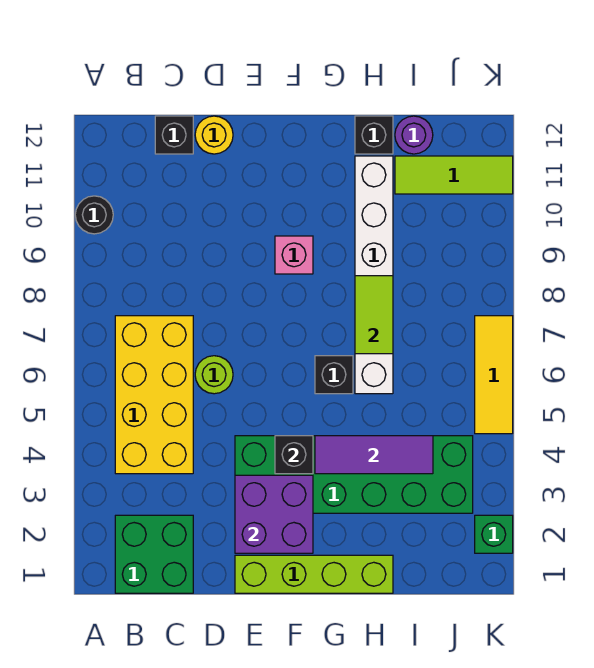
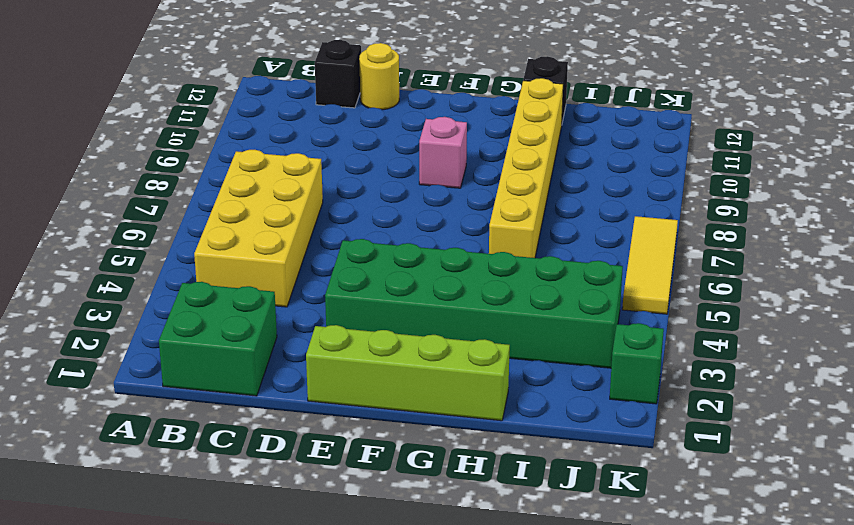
yellow 1x6 brick [489,78,563,258] -> white 1x6 brick [355,156,393,394]
none -> black 1x1 round brick [75,196,113,234]
none -> lime 1x1 round brick [195,356,233,394]
none -> black 1x1 brick [315,356,353,394]

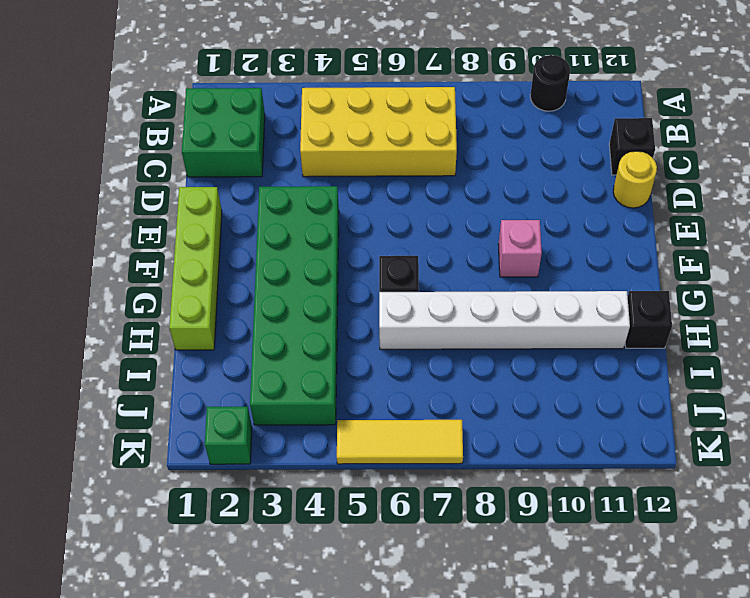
none -> lime 1x1 round brick [195,356,233,394]
none -> lime 1x3 tile [395,156,513,194]
none -> purple 1x1 round brick [395,116,433,154]

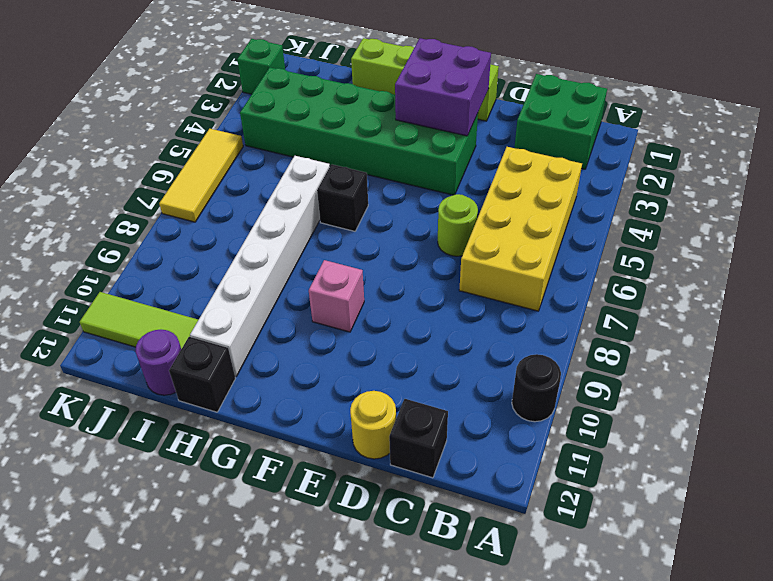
none -> black 1x1 brick [275,436,313,474]
none -> purple 1x3 tile [315,436,433,474]
none -> lime 1x2 tile [355,276,393,354]

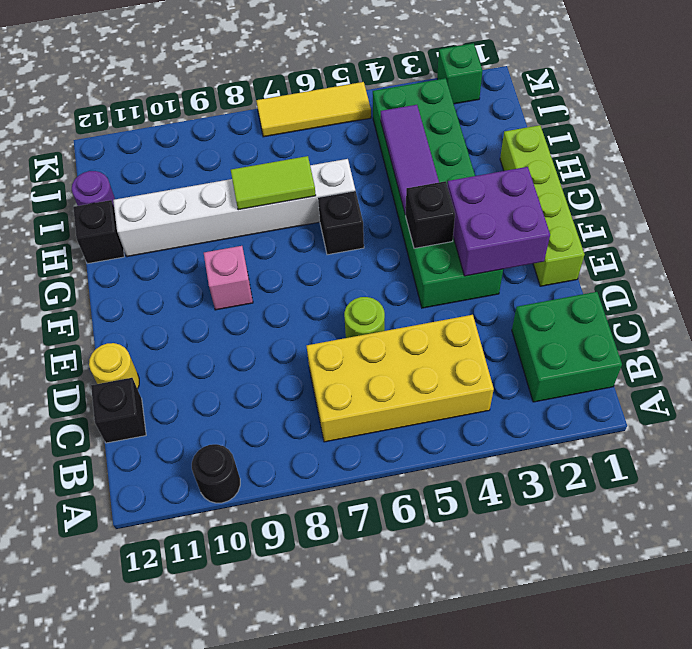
none -> lime 1x3 tile [395,156,513,194]

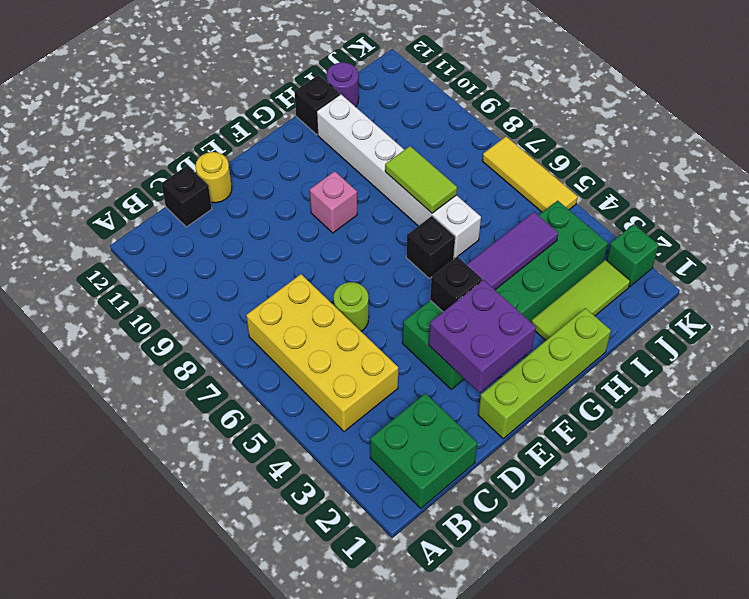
lime 1x3 tile [531,260,630,340] -> lime 1x3 tile moved to [395,156,513,194]
none -> black 1x1 round brick [75,196,113,234]

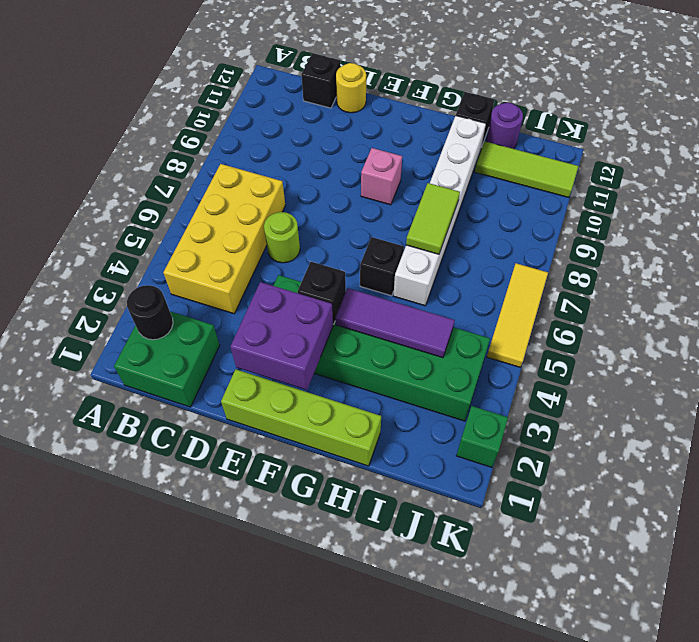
black 1x1 round brick [127,285,173,340] -> black 1x1 round brick moved to [75,196,113,234]

